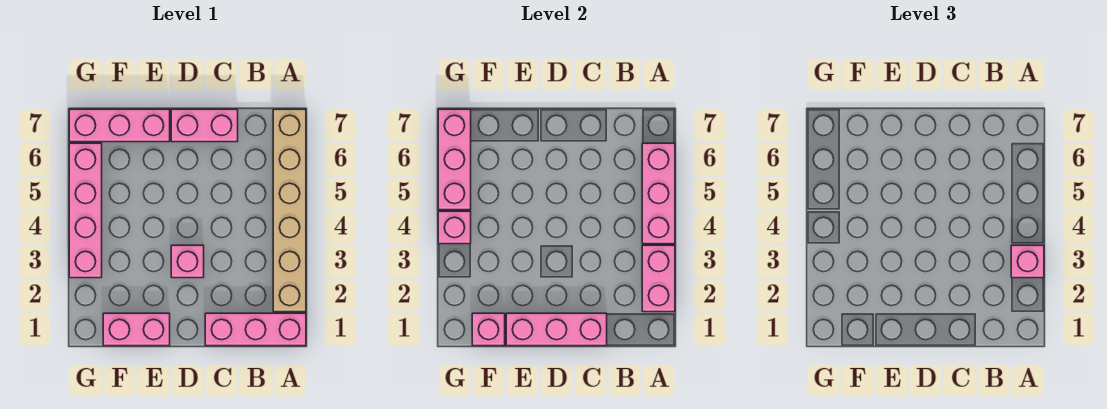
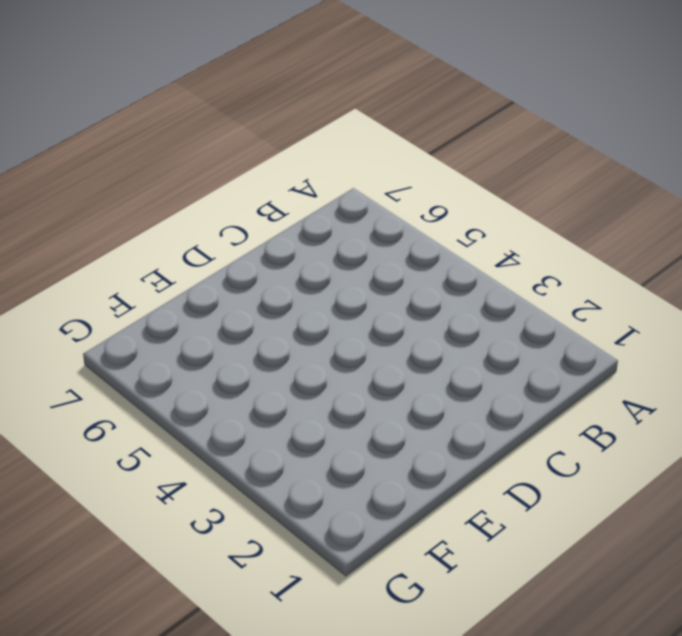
none -> pink 1x3 brick [205,313,306,346]
none -> tan 1x6 brick [273,109,306,312]
none -> pink 1x2 brick [171,109,238,142]

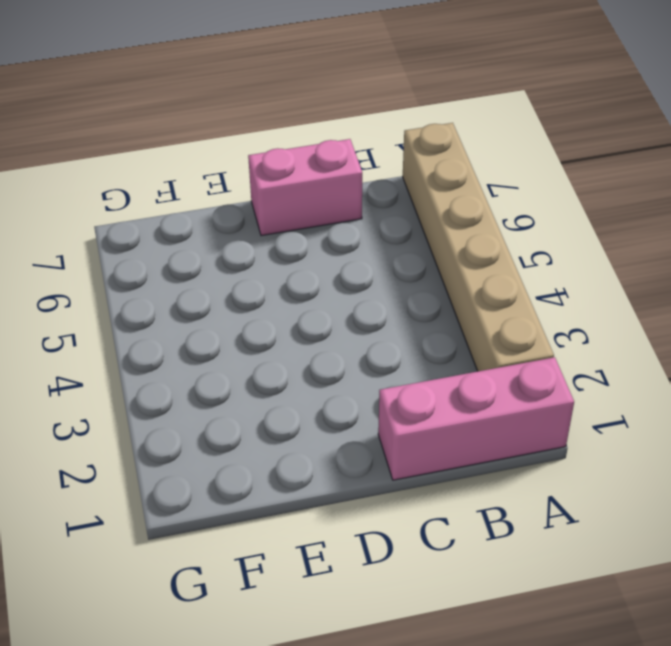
none -> pink 1x1 brick [171,245,204,278]
none -> pink 1x2 brick [103,313,170,346]
none -> pink 1x3 brick [69,109,170,142]

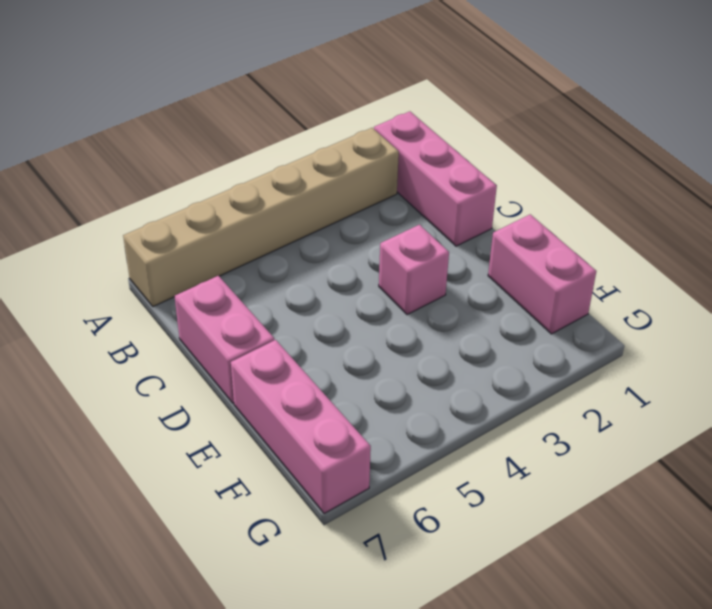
none -> pink 1x4 brick [69,143,102,278]
none -> pink 1x2 brick [642,245,675,312]
none -> pink 1x3 brick [642,143,675,244]

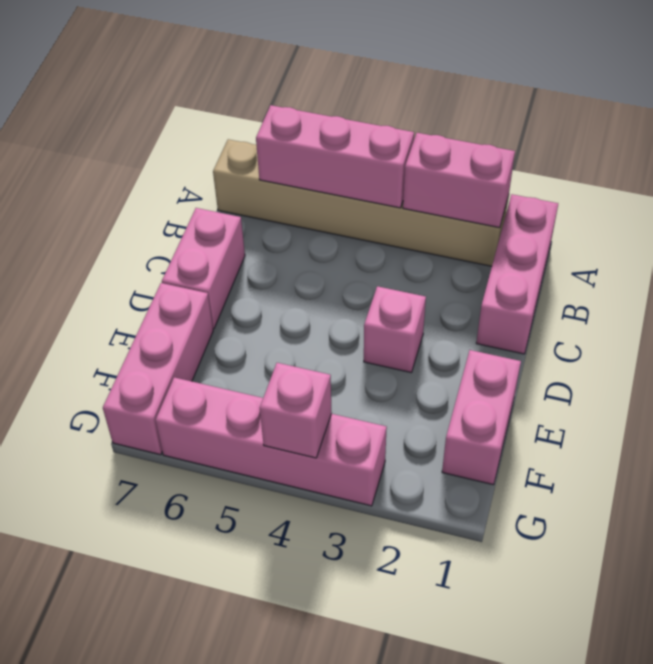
none -> pink 1x3 brick [506,313,607,346]
none -> pink 1x1 brick [472,313,505,346]
none -> pink 1x3 brick [438,109,471,210]

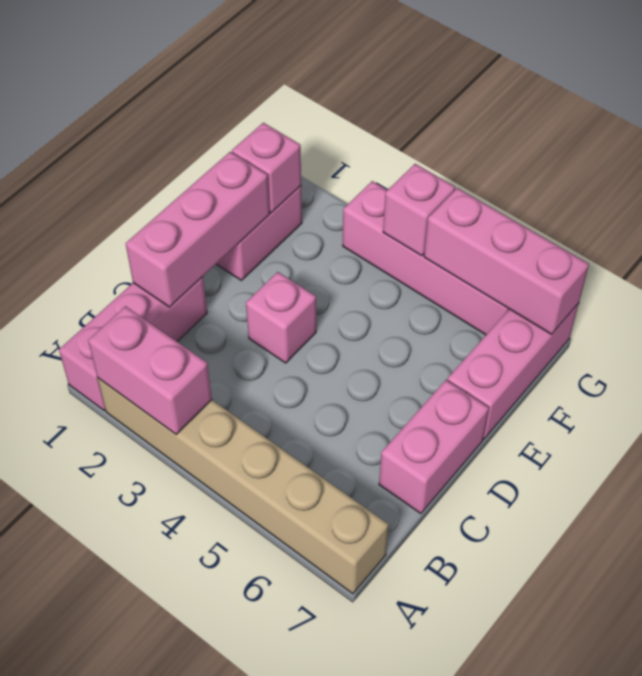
none -> pink 1x3 brick [642,143,675,244]
none -> pink 1x1 brick [1011,245,1044,278]

